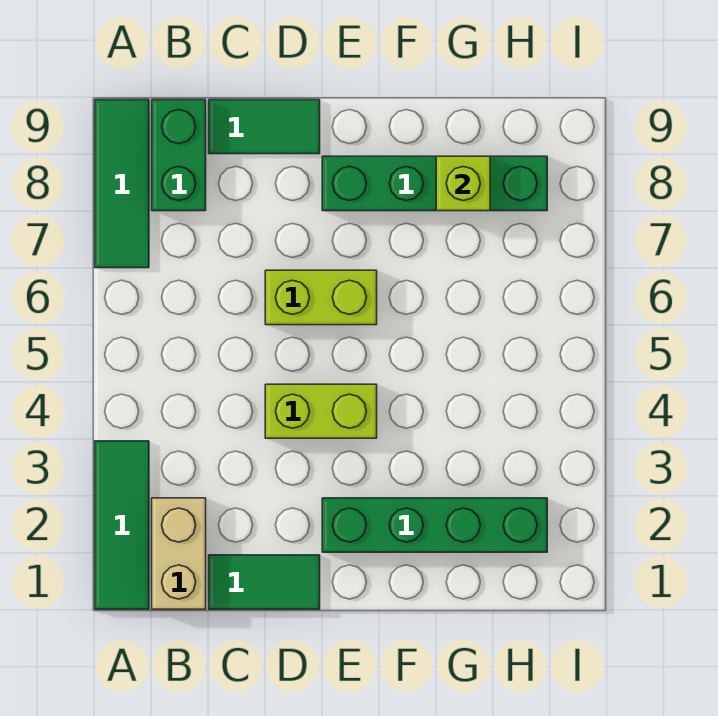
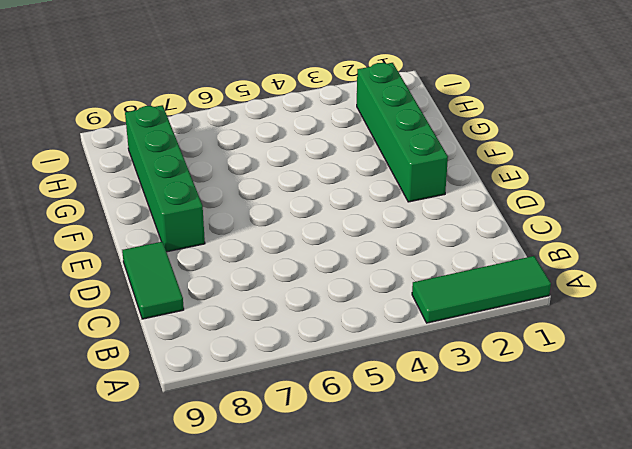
none -> green 1x3 tile [95,100,149,268]
none -> tan 1x2 brick [152,498,206,609]

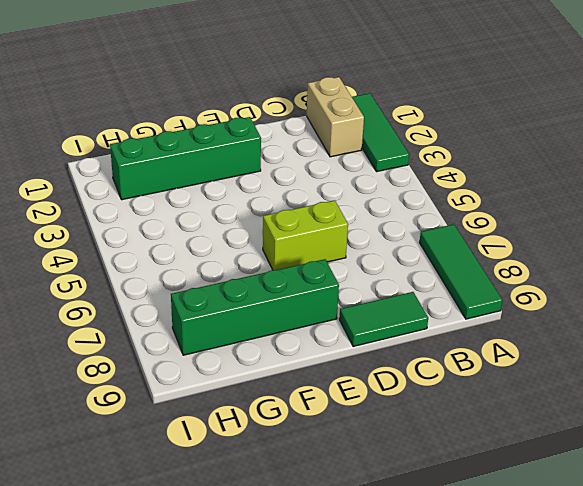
none -> green 1x2 brick [152,100,206,211]
none -> green 1x2 tile [209,555,320,609]

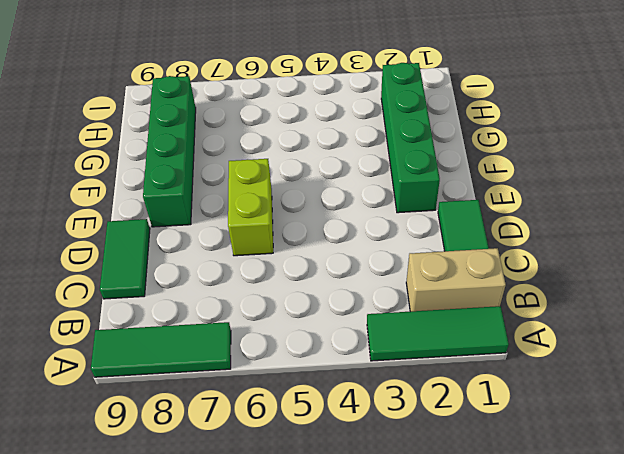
none -> green 1x2 brick [152,100,206,211]
none -> lime 1x2 brick [265,384,377,438]

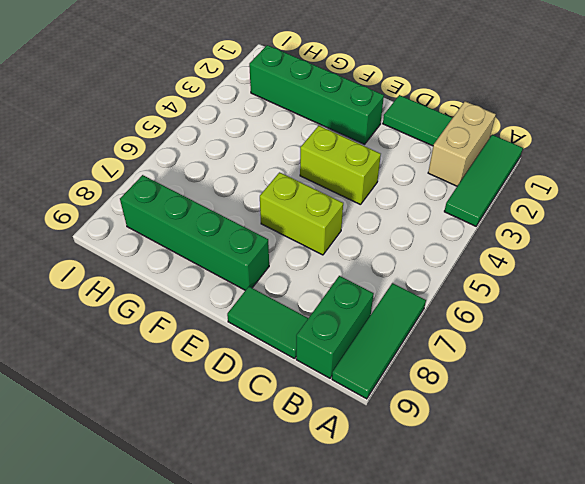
none -> lime 1x1 brick [436,156,490,211]

